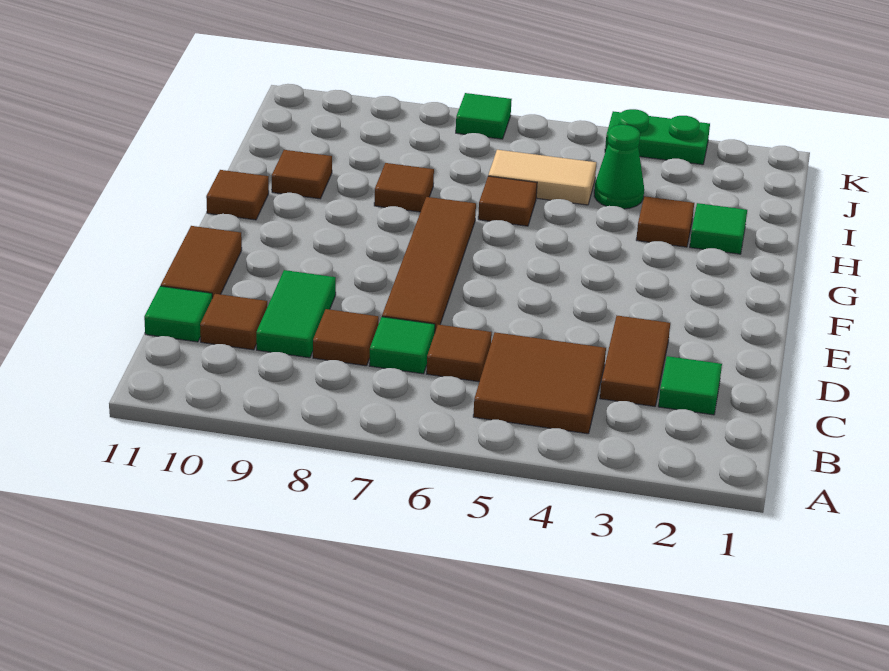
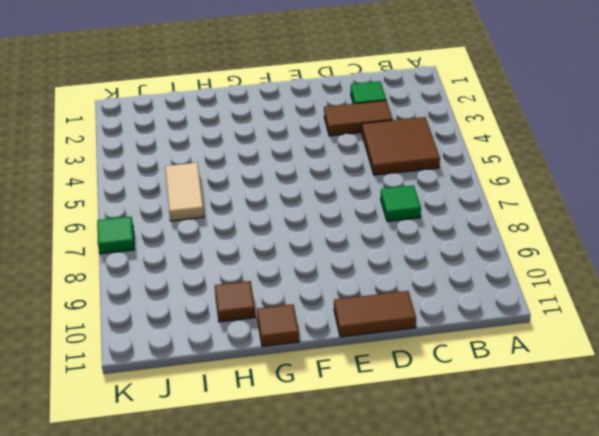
none -> brown 1x1 tile [427,325,492,382]
none -> brown 1x1 tile [313,309,379,366]
none -> green 1x2 tile [256,270,336,358]

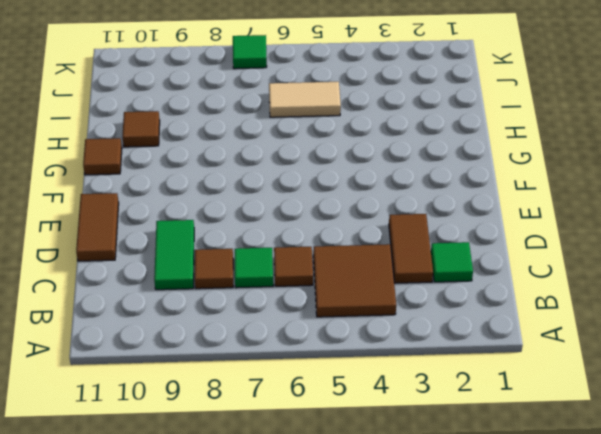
none -> brown 1x1 tile [200,294,267,350]
none -> green 1x1 tile [144,286,212,342]
none -> brown 1x4 tile [382,197,476,331]

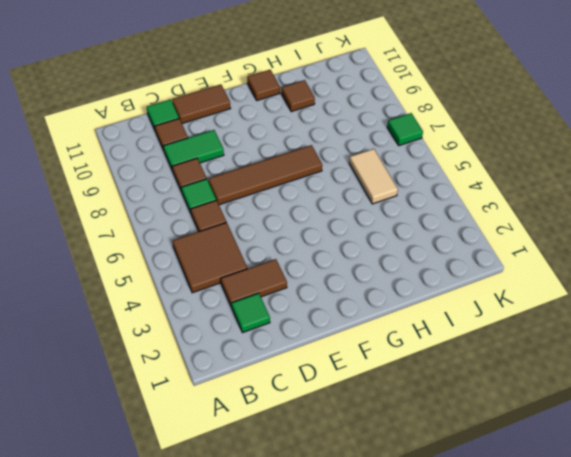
none -> green 1x1 tile [690,203,747,254]
none -> brown 1x1 tile [636,196,694,247]
none -> brown 1x1 tile [478,176,537,226]

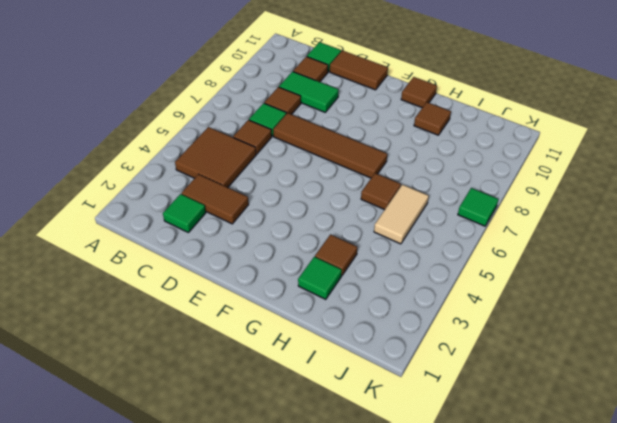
none -> brown 1x1 tile [374,163,434,212]
none -> green 1x1 cone [594,125,644,209]
none -> green 1x2 plate [605,109,710,165]

